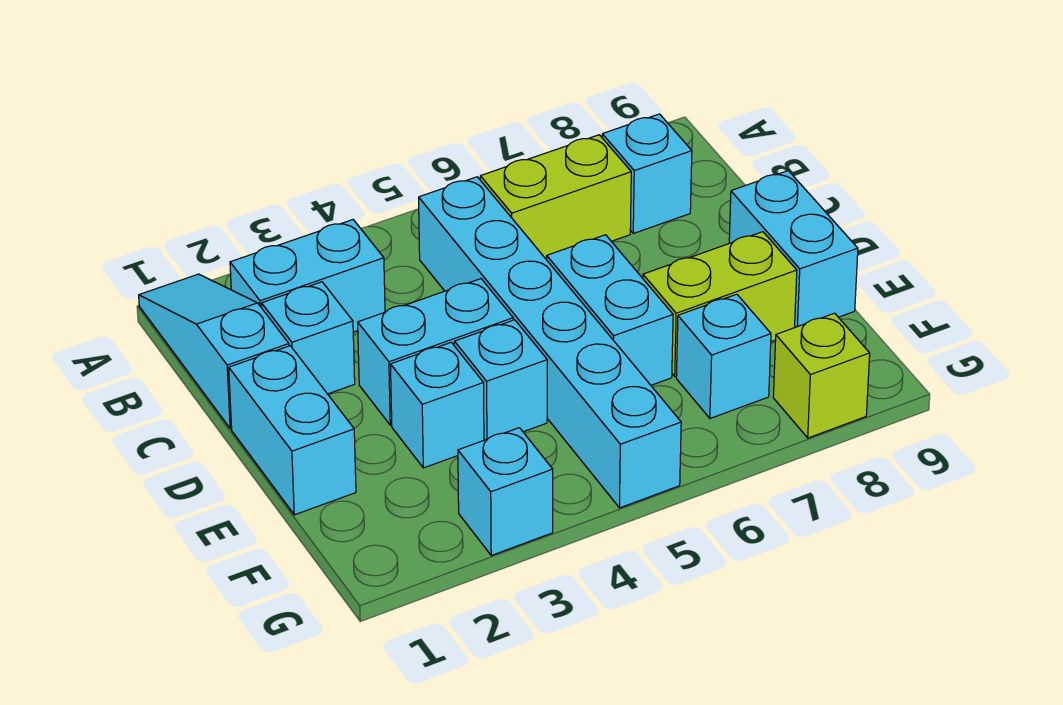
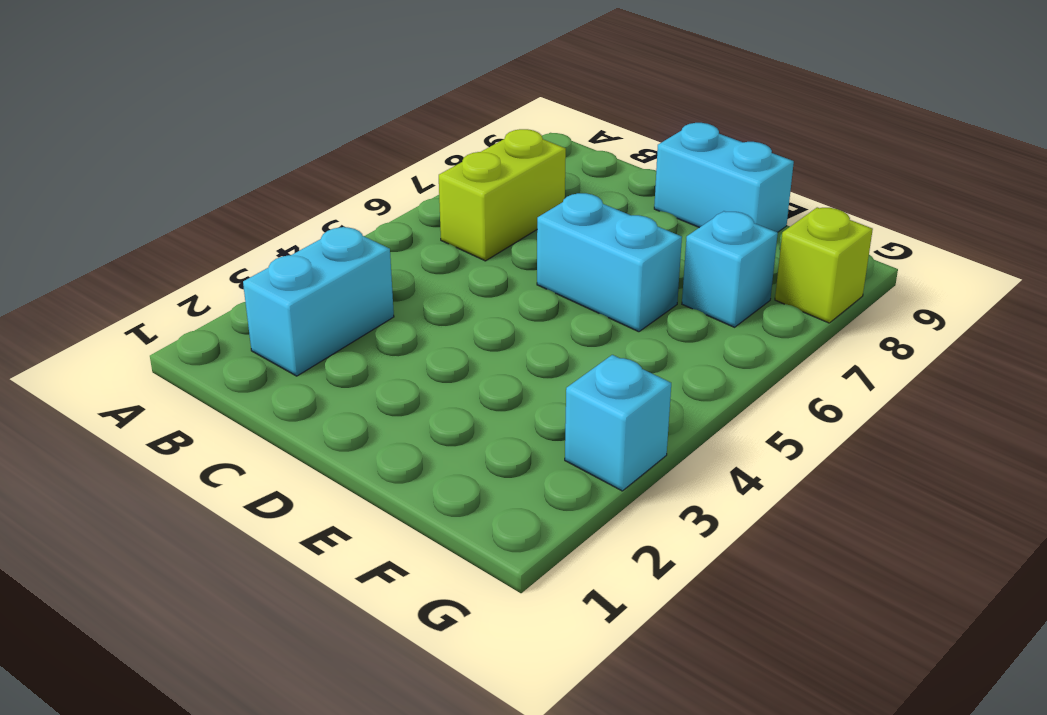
none -> cyan 1x3 slope [139,274,289,429]
none -> cyan 1x6 brick [419,177,681,508]
none -> cyan 1x1 brick [602,114,692,233]

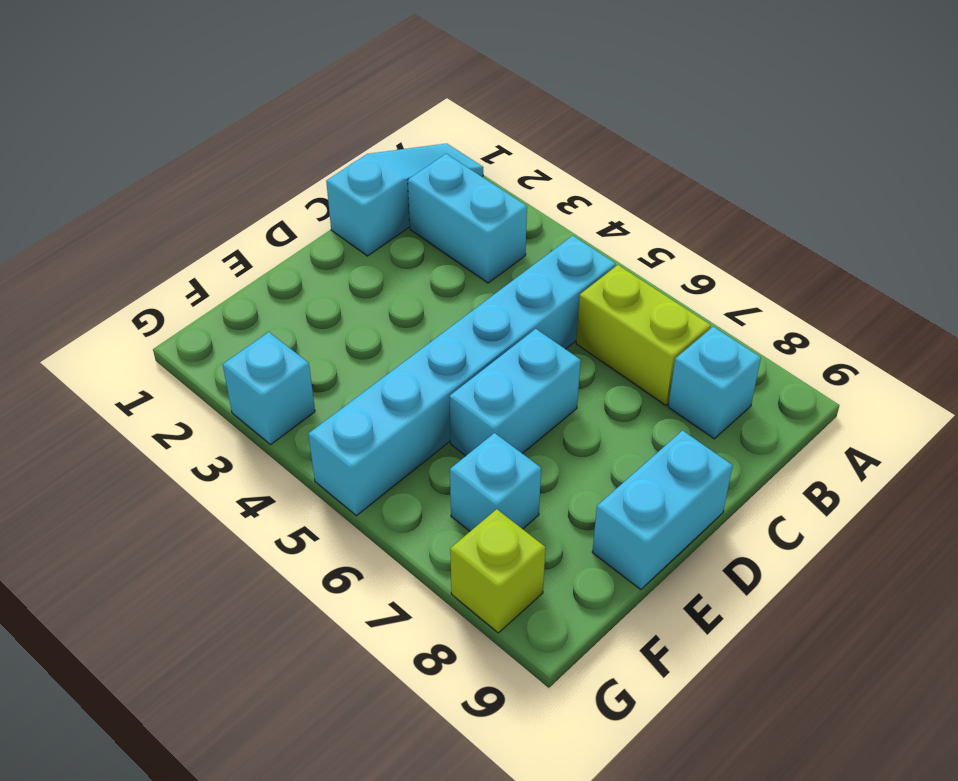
none -> cyan 1x1 brick [262,282,355,394]
none -> cyan 1x2 brick [229,346,356,515]
none -> cyan 1x2 brick [358,279,513,425]

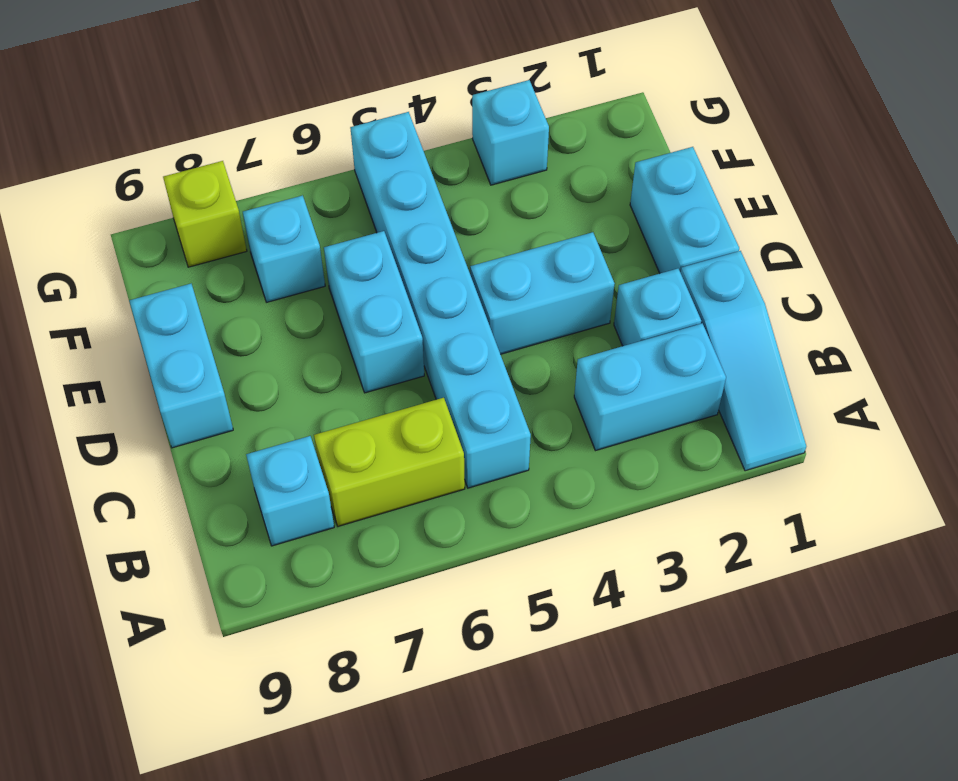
none -> cyan 1x1 brick [390,342,484,468]
none -> cyan 1x1 brick [454,320,547,440]
none -> lime 1x2 brick [643,232,797,376]

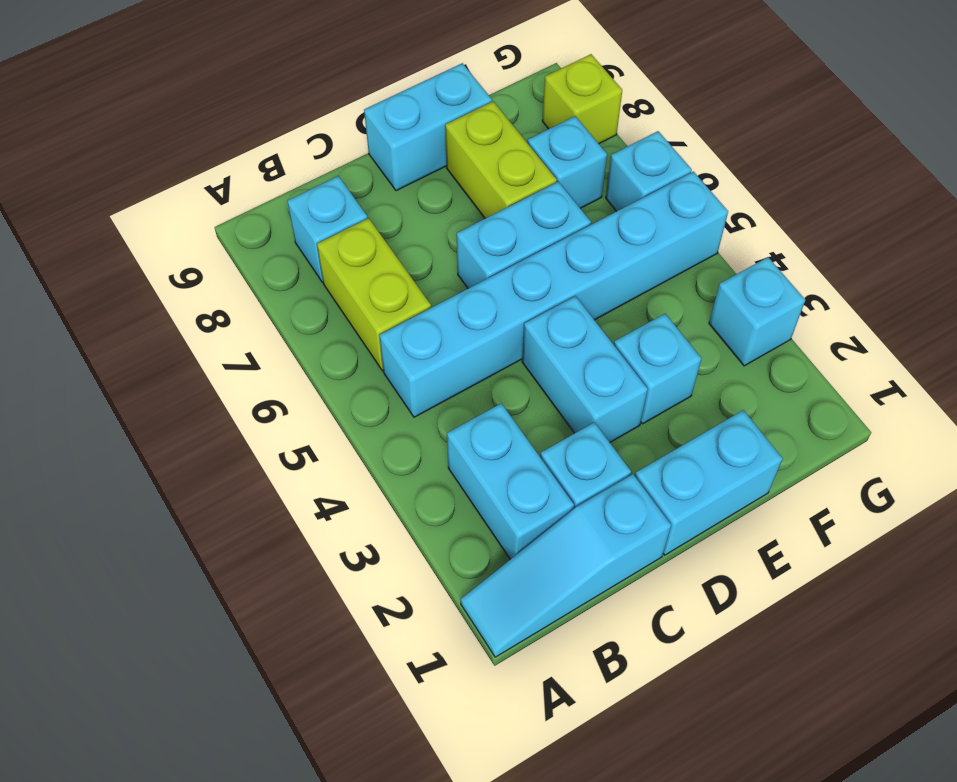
cyan 1x1 brick [606,131,692,211] -> cyan 1x1 brick moved to [454,320,547,440]

